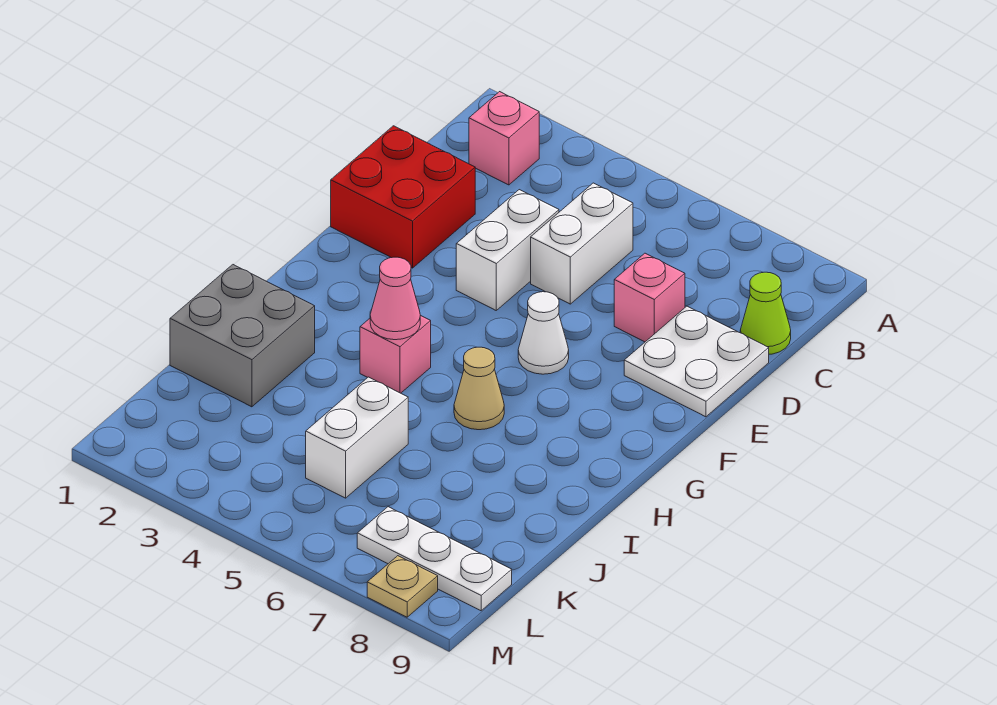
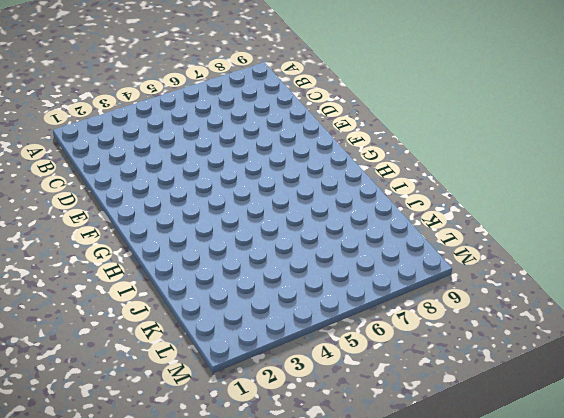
none -> pink 1x1 brick [469,92,539,185]
none -> white 1x2 brick [531,183,633,304]
none -> lime 1x1 cone [740,272,791,354]

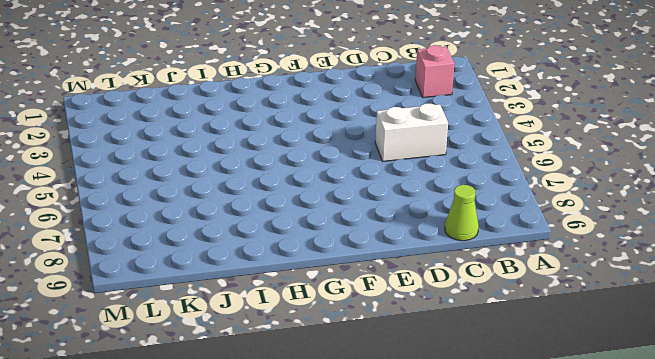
none -> red 2x2 brick [331,126,475,268]
none -> white 1x2 brick [456,190,559,310]
none -> pink 1x1 brick [614,253,685,342]

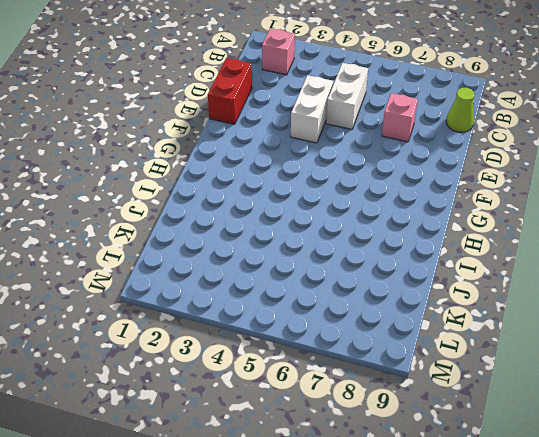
red 1x2 brick [208,58,252,124] -> red 2x2 brick [331,126,475,268]
none -> white 2x2 plate [624,306,769,417]
none -> white 1x1 cone [518,292,569,374]
none -> pink 1x1 brick [360,315,431,393]

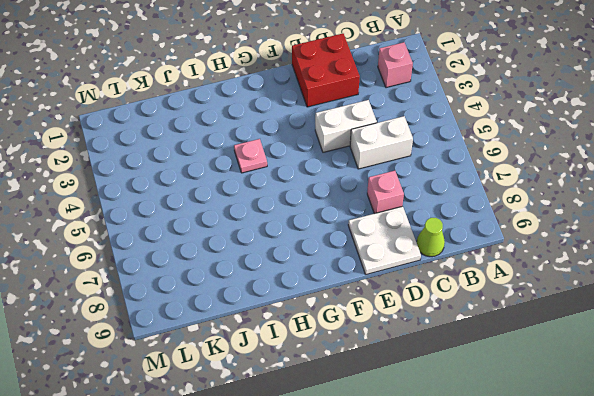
pink 1x1 plate [234,139,267,173] -> pink 1x1 brick [360,315,431,393]
none -> white 1x1 cone [518,292,569,374]
none -> tan 1x1 cone [454,347,504,430]
none -> grey 2x2 brick [170,265,315,407]

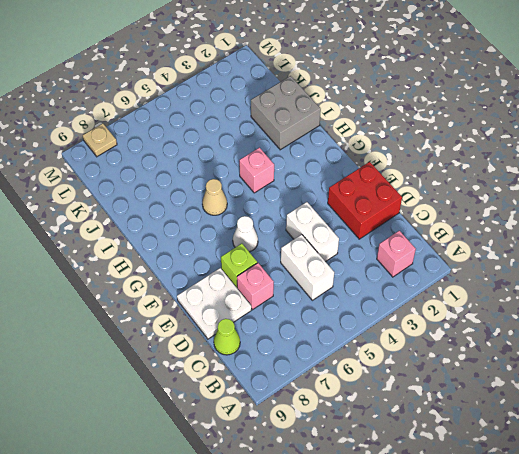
lime 1x1 brick [221,244,257,288] -> none
none -> white 1x2 brick [306,377,408,498]
none -> white 1x3 plate [357,507,512,611]
none -> pink 1x1 cone [370,257,420,340]

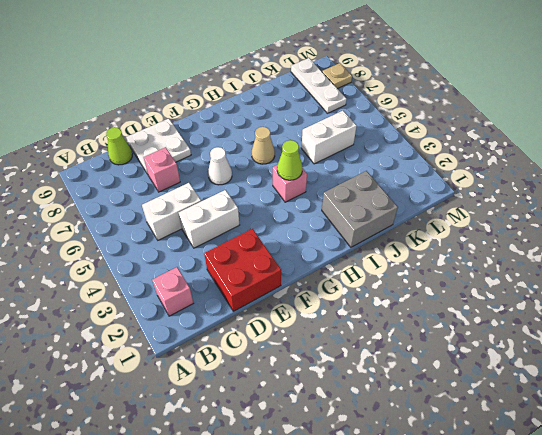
lime 1x1 cone [277,140,302,180] -> pink 1x1 cone [370,257,420,340]

